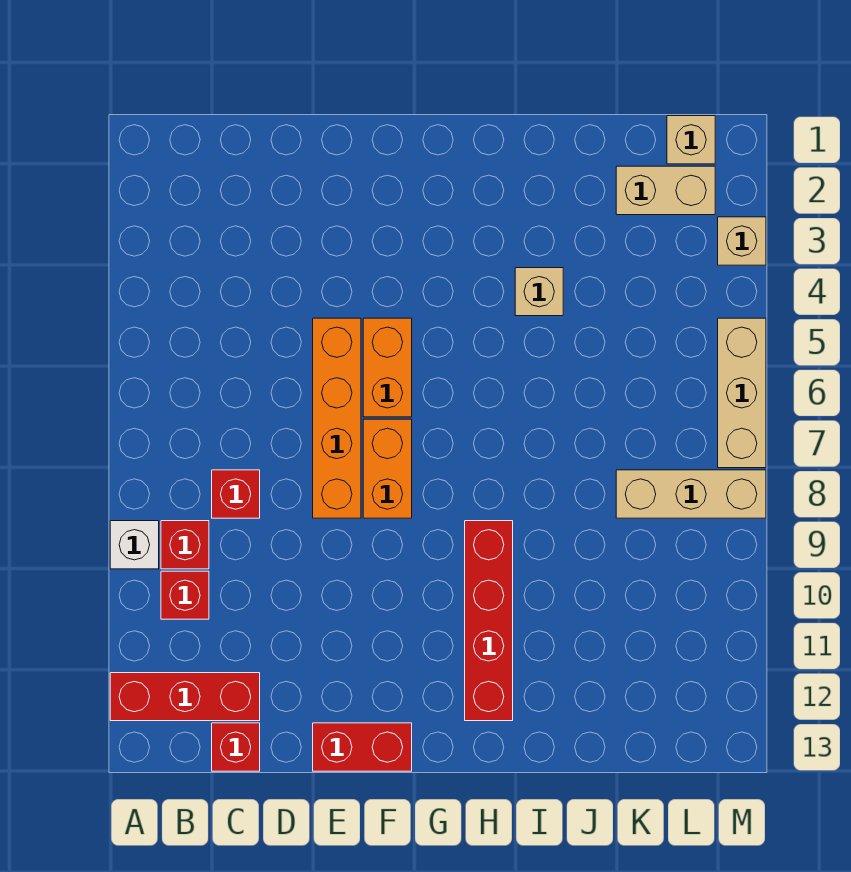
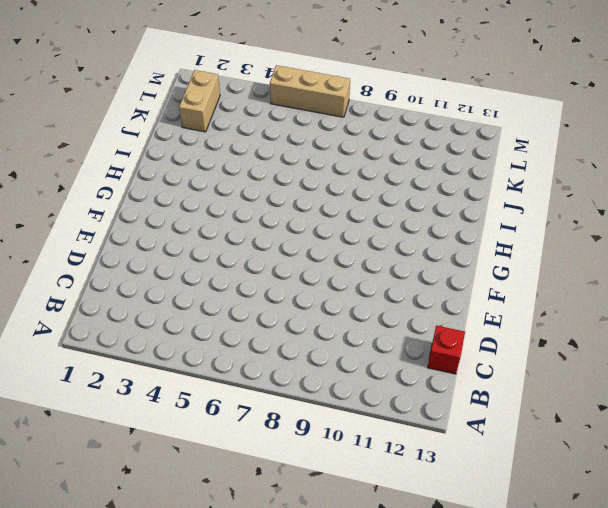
none -> white 1x1 brick [110,521,159,569]
none -> red 1x3 brick [110,673,260,721]
none -> red 1x1 brick [161,521,209,569]

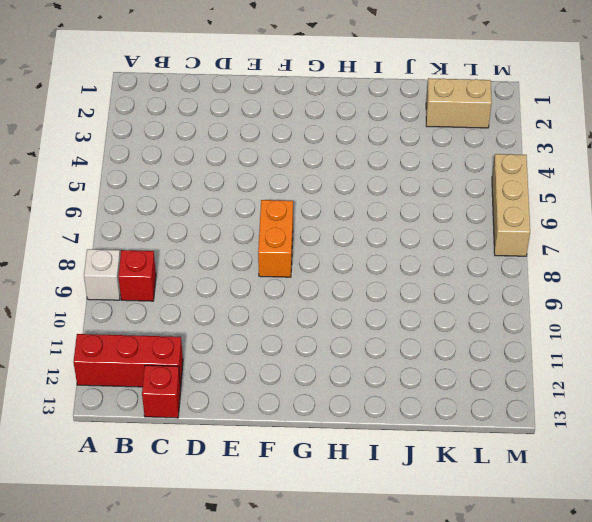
none -> red 1x1 brick [161,571,209,619]
none -> red 1x1 brick [212,470,260,518]
none -> orange 1x4 brick [313,318,361,518]

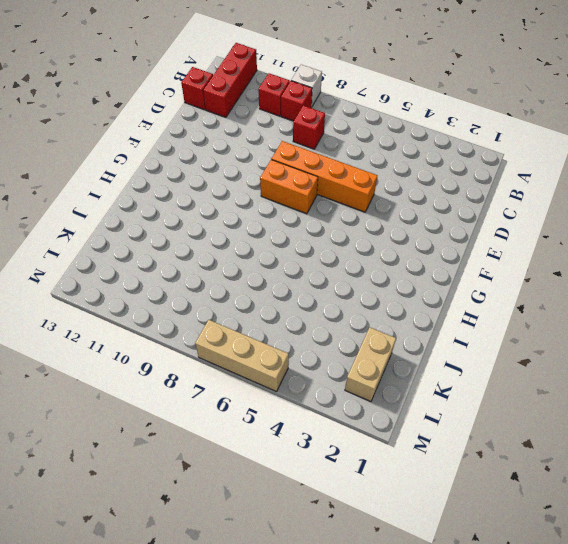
none -> red 1x2 brick [313,723,412,771]
none -> orange 1x2 brick [363,318,412,417]
none -> red 1x4 brick [465,521,513,721]

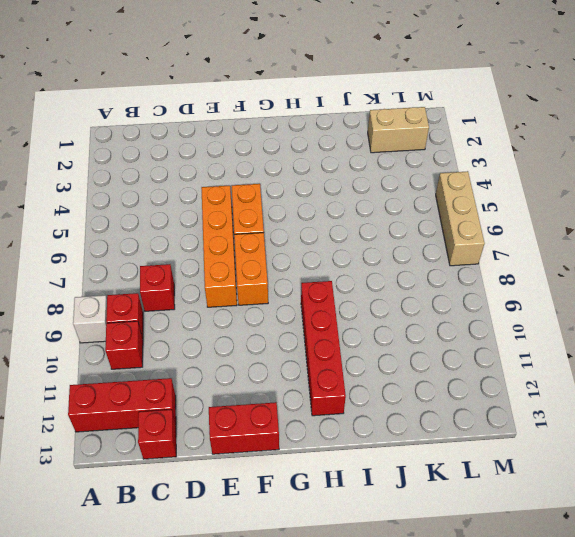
none -> tan 1x1 brick [515,268,563,316]
none -> tan 1x3 brick [616,470,766,518]
none -> tan 1x1 brick [667,116,715,164]

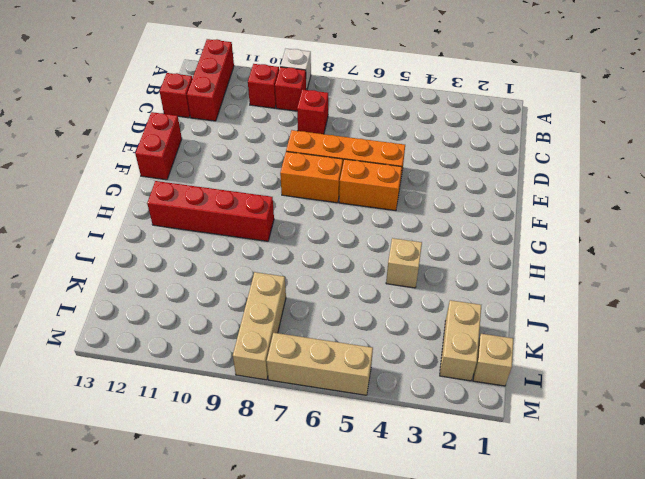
none -> tan 1x1 brick [718,217,766,265]

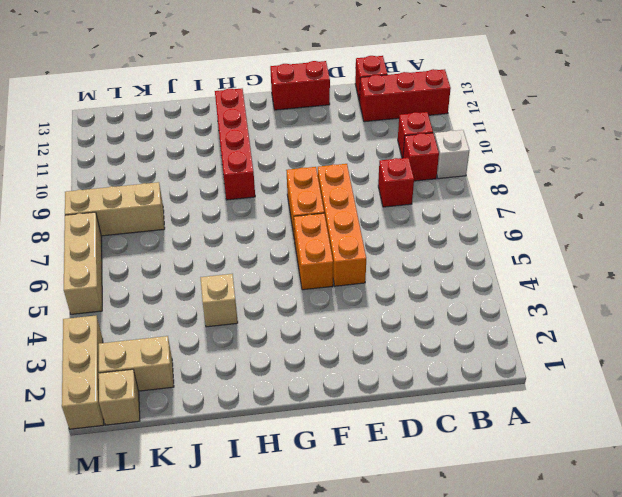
tan 1x3 brick [62,316,104,429] -> tan 1x1 brick [718,217,766,265]

